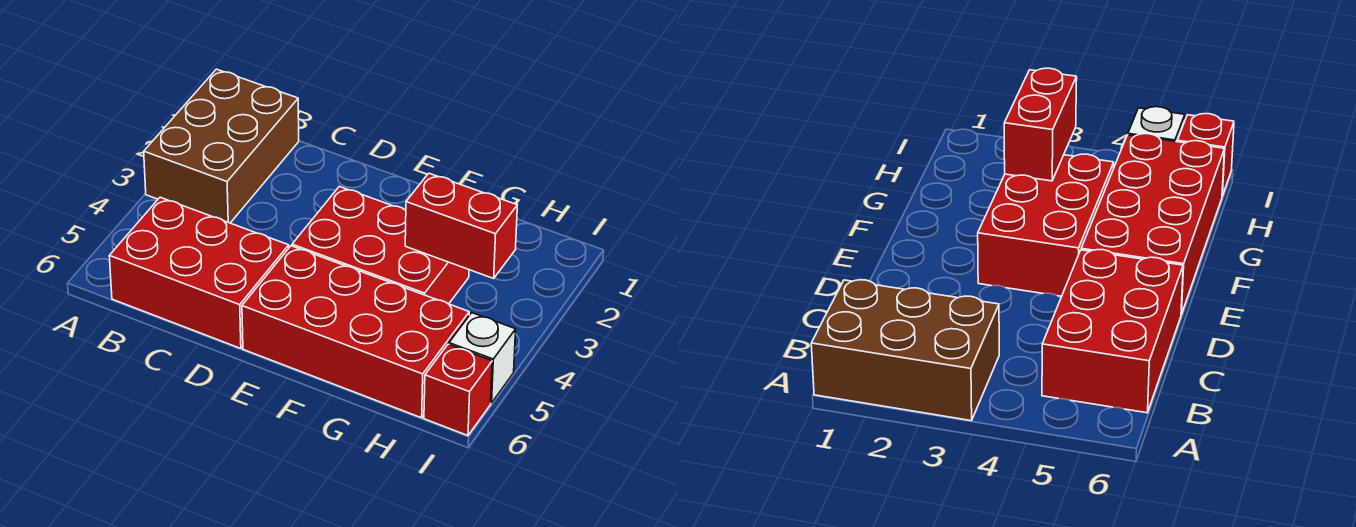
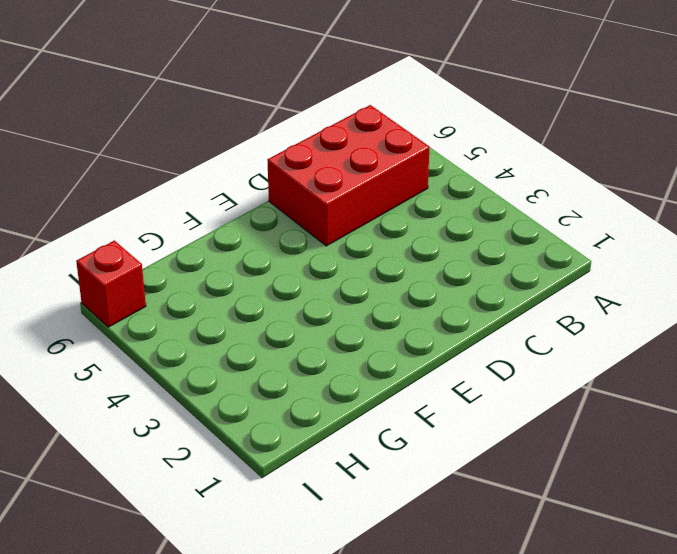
none -> brown 2x3 brick [144,69,299,223]
none -> red 2x3 brick [292,186,469,304]

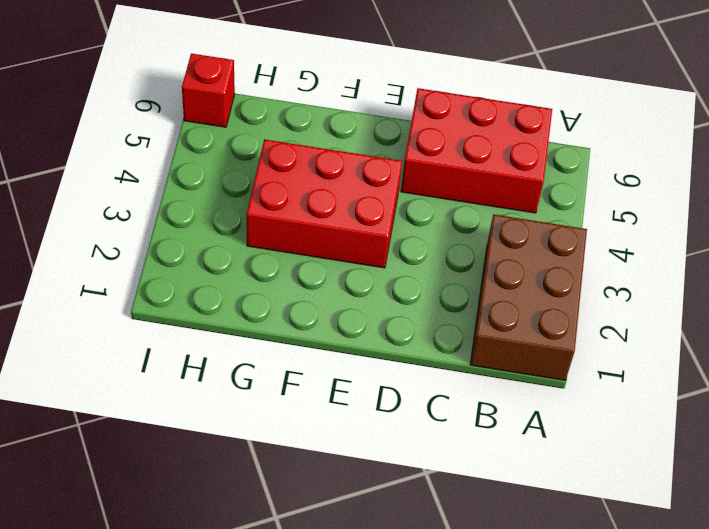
none -> red 2x4 brick [242,246,469,418]
none -> white 1x1 brick [449,313,516,403]

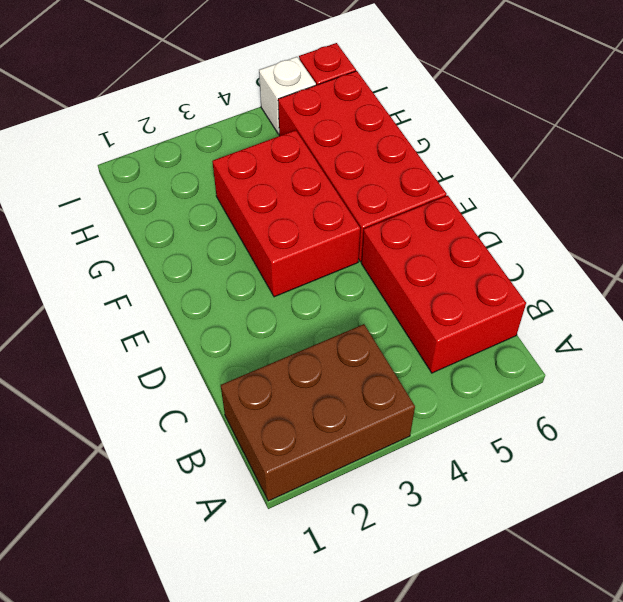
none -> red 1x2 brick [405,173,517,278]

